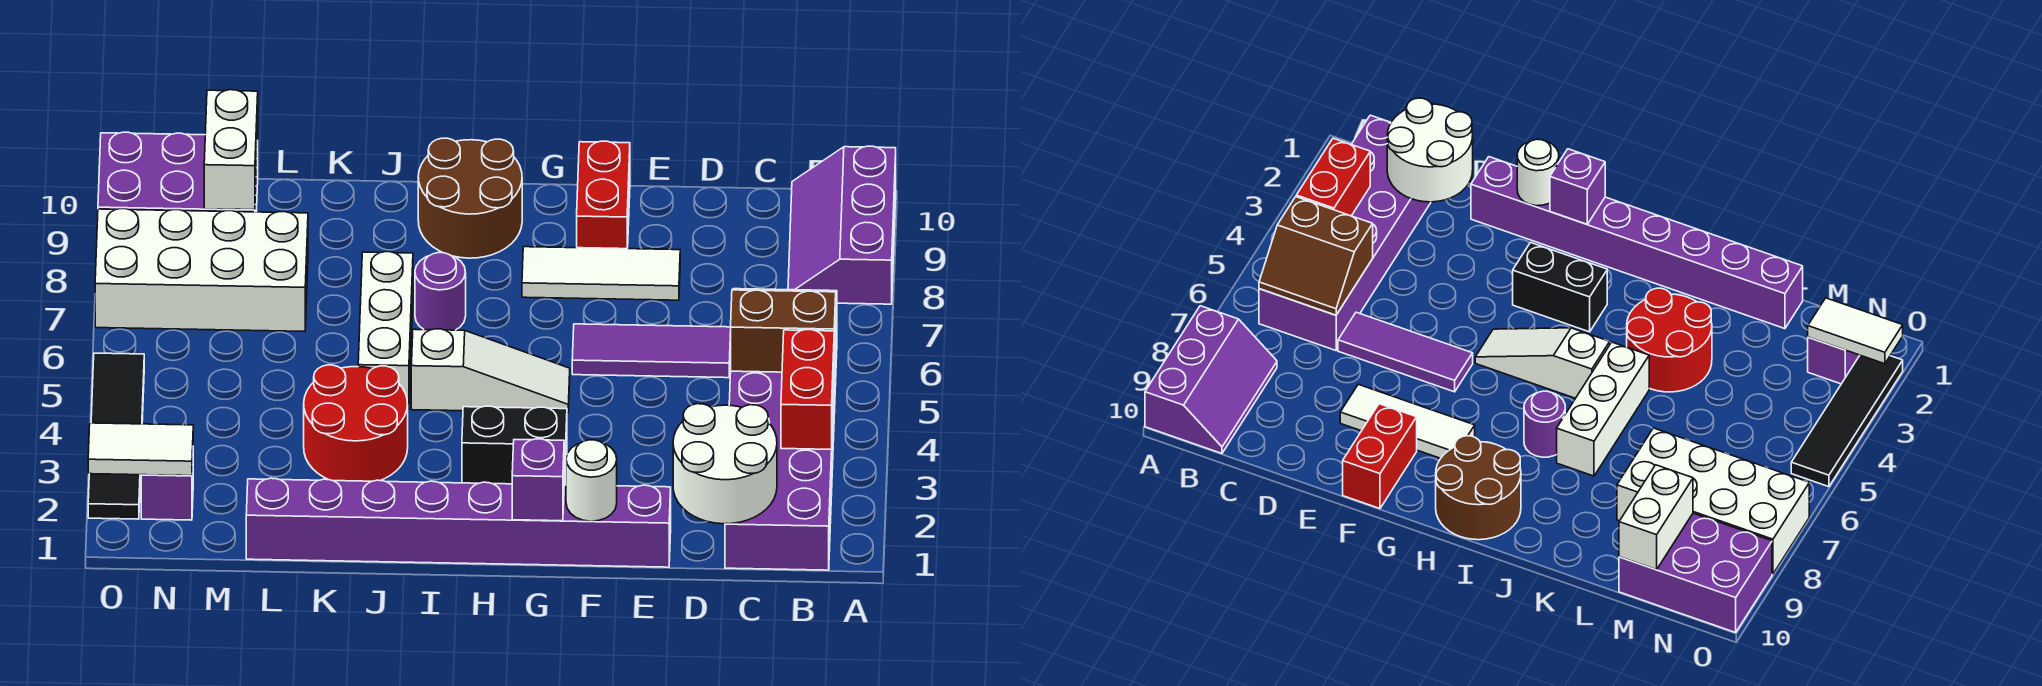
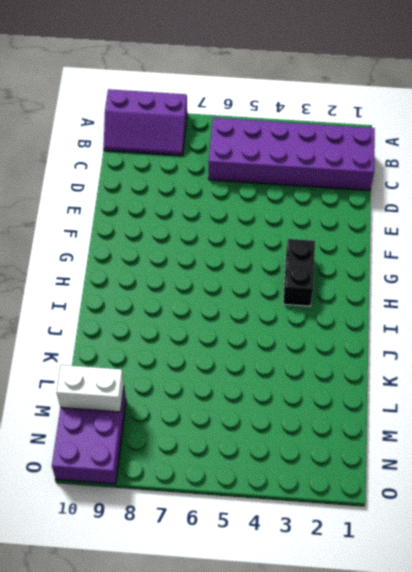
none -> purple 1x3 tile [572,324,731,378]
none -> purple 1x8 brick [246,478,671,567]
none -> white 1x3 tile [522,247,680,300]

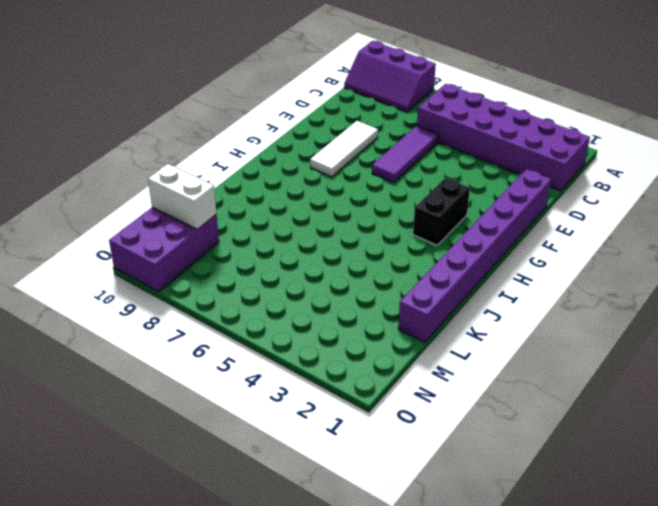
none -> red 1x2 brick [577,141,630,249]
none -> white 1x3 slope [411,329,570,413]
none -> brown 2x2 round brick [418,138,522,258]

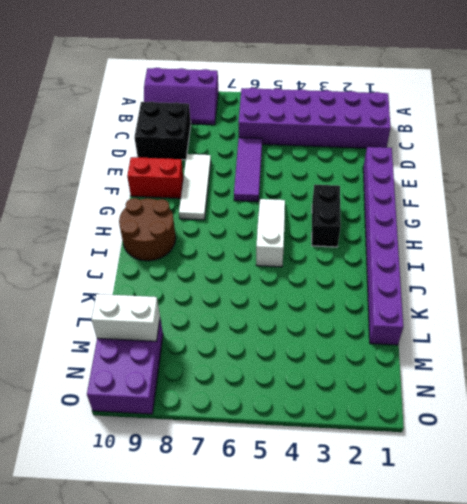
black 2x2 brick [135,102,191,160] -> none
none -> purple 1x1 round brick [415,253,466,330]
none -> red 2x2 round brick [304,365,408,481]
none -> white 1x3 brick [358,252,413,410]

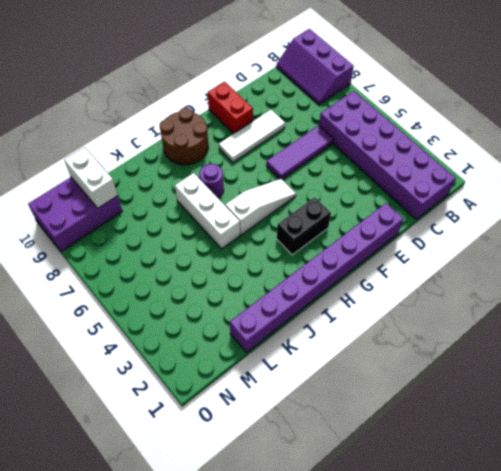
none -> red 2x2 round brick [304,365,408,481]
none -> white 2x4 brick [95,209,308,331]
none -> purple 1x1 brick [141,464,193,520]

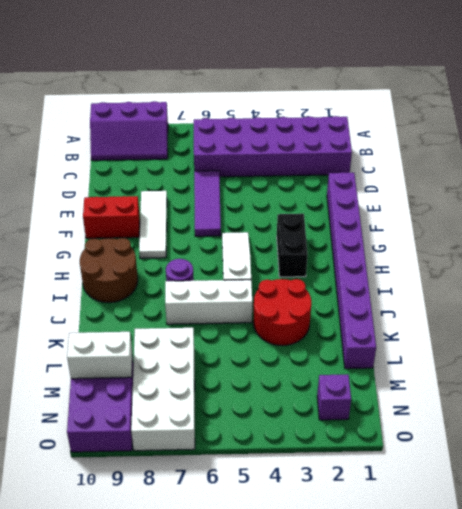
none -> black 1x4 tile [88,353,144,519]
none -> red 1x2 brick [781,330,834,449]
none -> brown 2x2 slope [731,289,837,372]

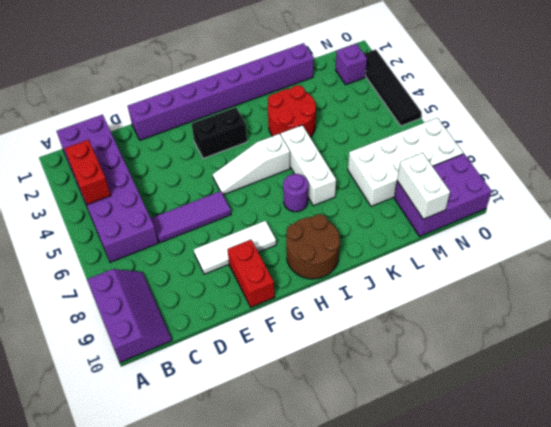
none -> brown 2x2 slope [731,289,837,372]
none -> white 2x2 round brick [673,404,777,524]
none -> white 1x1 round brick [566,440,617,521]

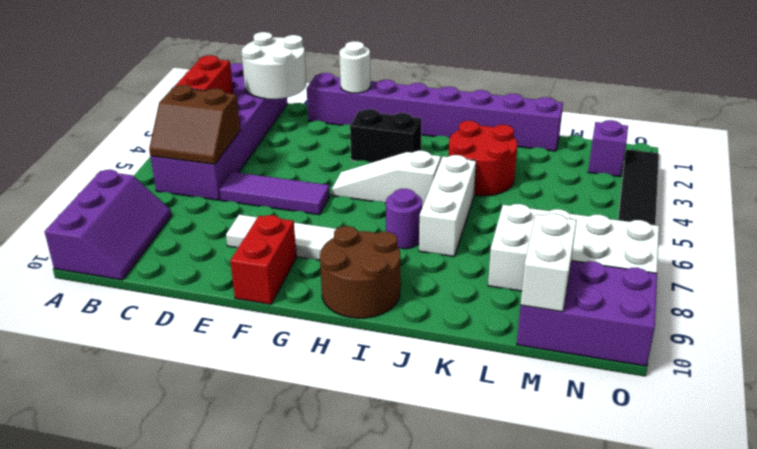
none -> purple 1x1 brick [512,439,564,521]
none -> white 1x2 tile [88,423,193,476]

